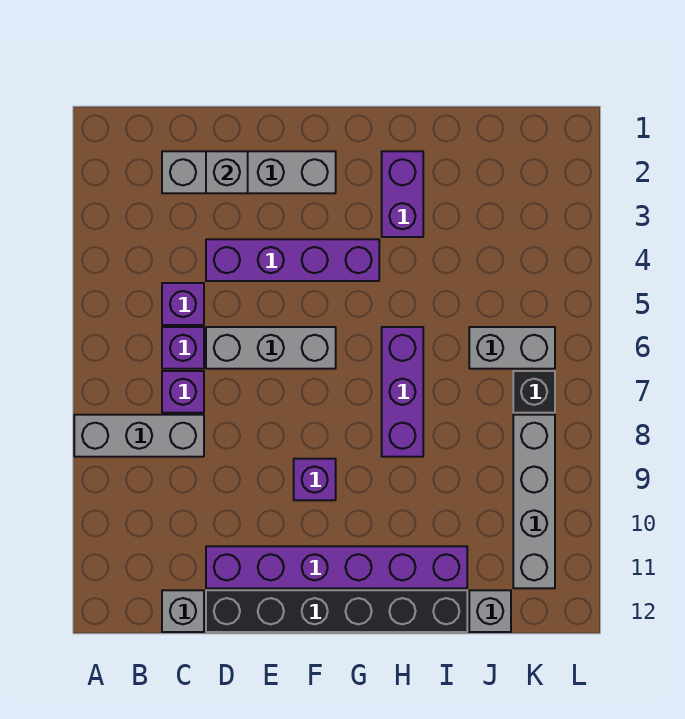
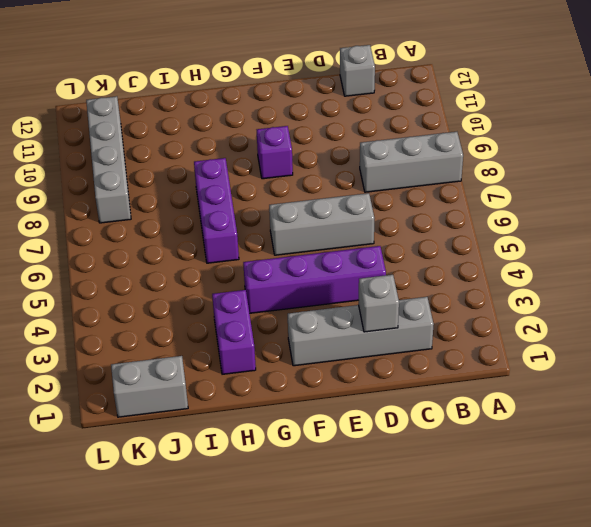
grey 1x2 brick [111,356,188,417] -> grey 1x2 brick moved to [469,327,555,369]
none -> purple 1x1 brick [162,283,204,325]
none -> purple 1x1 brick [162,327,204,369]
none -> purple 1x1 brick [162,371,204,413]

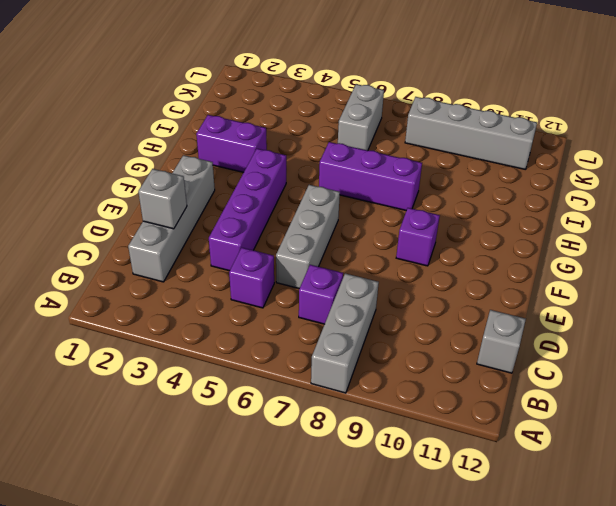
none -> purple 1x1 brick [162,327,204,369]
none -> purple 1x6 brick [206,546,467,588]
none -> black 1x6 brick [206,590,467,632]

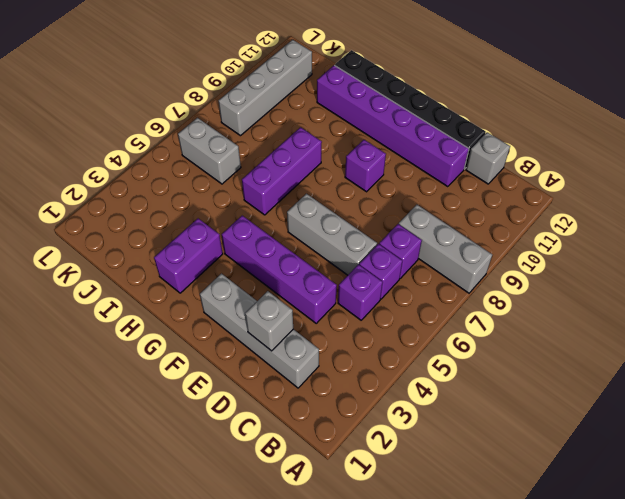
none -> grey 1x1 brick [469,590,511,632]
none -> black 1x1 brick [513,371,555,413]

